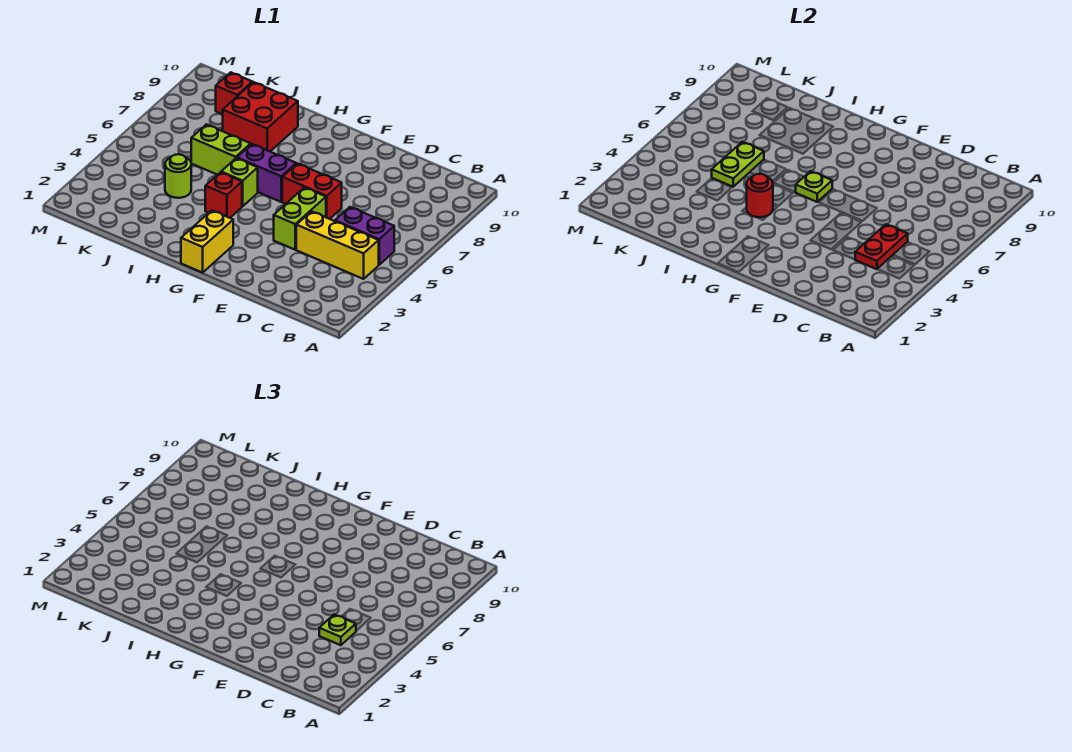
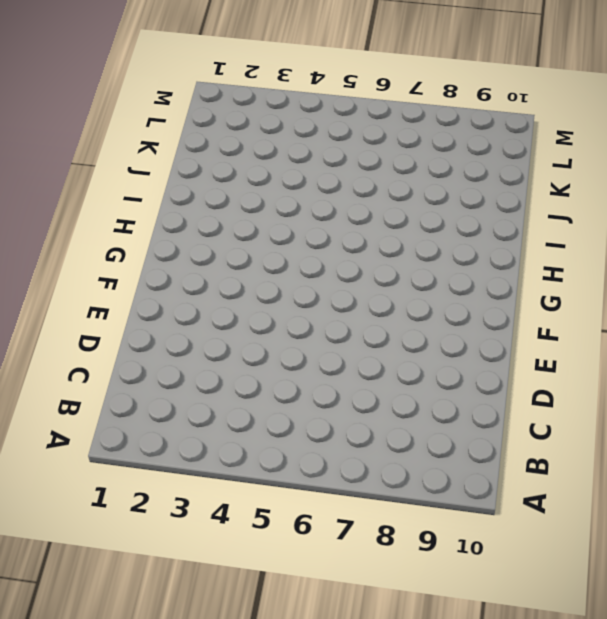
none -> yellow 1x3 brick [296,211,379,279]
none -> purple 1x2 brick [335,207,394,265]
none -> lime 1x2 brick [274,187,326,250]

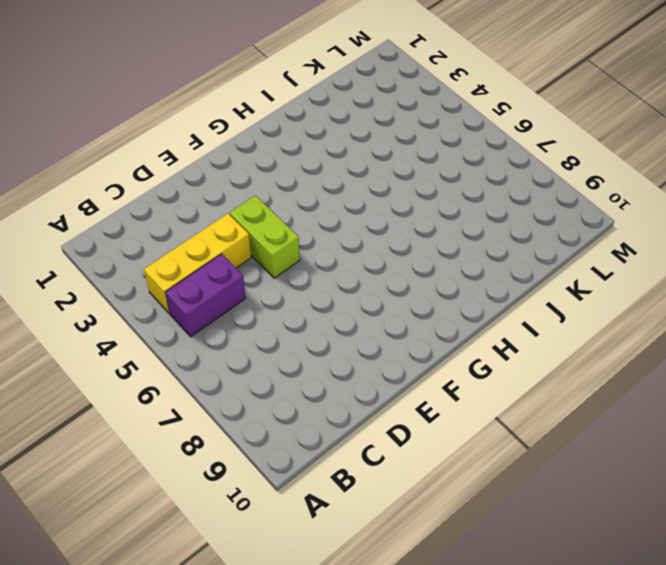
none -> red 1x2 brick [282,164,342,219]
none -> yellow 1x2 brick [181,210,233,273]
none -> purple 1x2 brick [237,144,296,202]

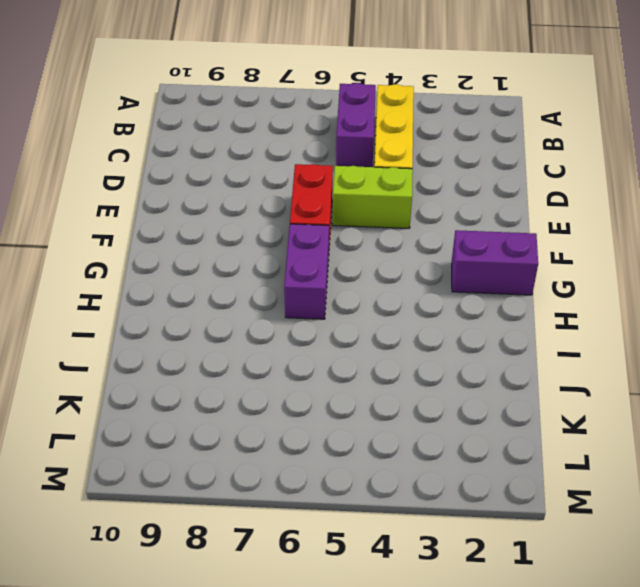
purple 1x2 brick [452,230,538,295] -> yellow 1x2 brick [181,210,233,273]
none -> red 1x1 brick [205,172,242,218]
none -> lime 1x1 brick [221,158,258,206]
none -> lime 1x2 brick [191,124,251,175]

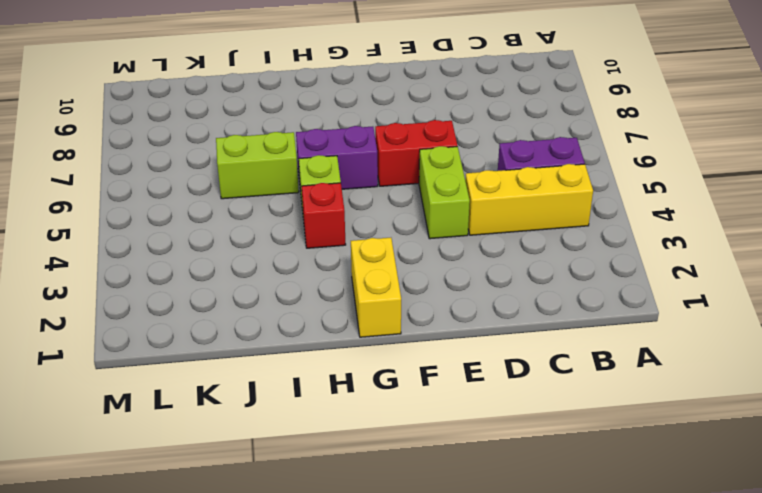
none -> red 2x2 brick [222,82,298,151]
none -> lime 1x1 round brick [165,154,191,198]
none -> red 1x1 brick [216,72,252,114]

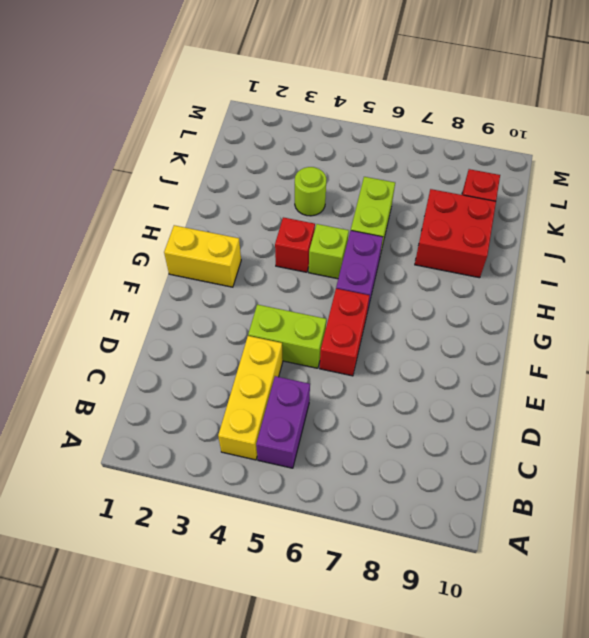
none -> red 1x2 plate [855,224,908,269]
none -> lime 1x1 plate [796,171,832,202]
none -> red 1x1 round brick [747,174,773,217]

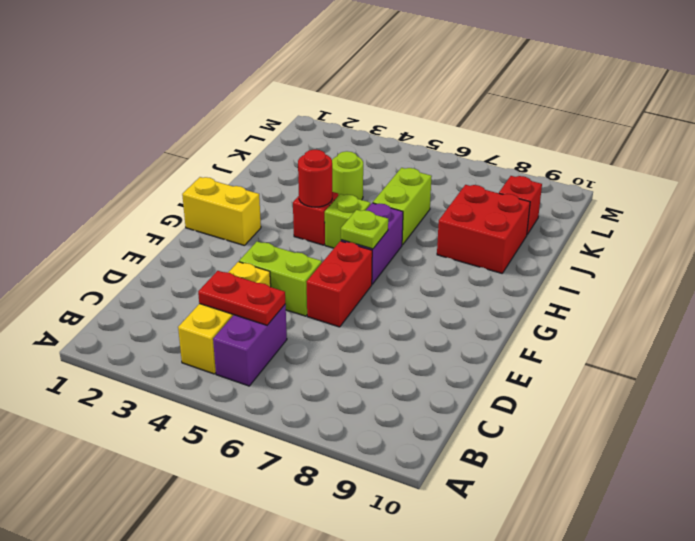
none -> lime 1x2 plate [712,142,764,187]
none -> lime 1x1 plate [319,614,356,645]

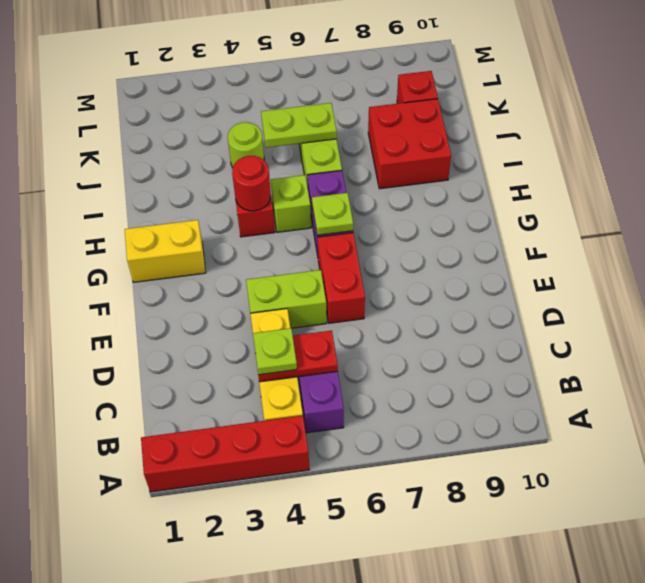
red 1x4 brick [141,416,310,492] -> none

